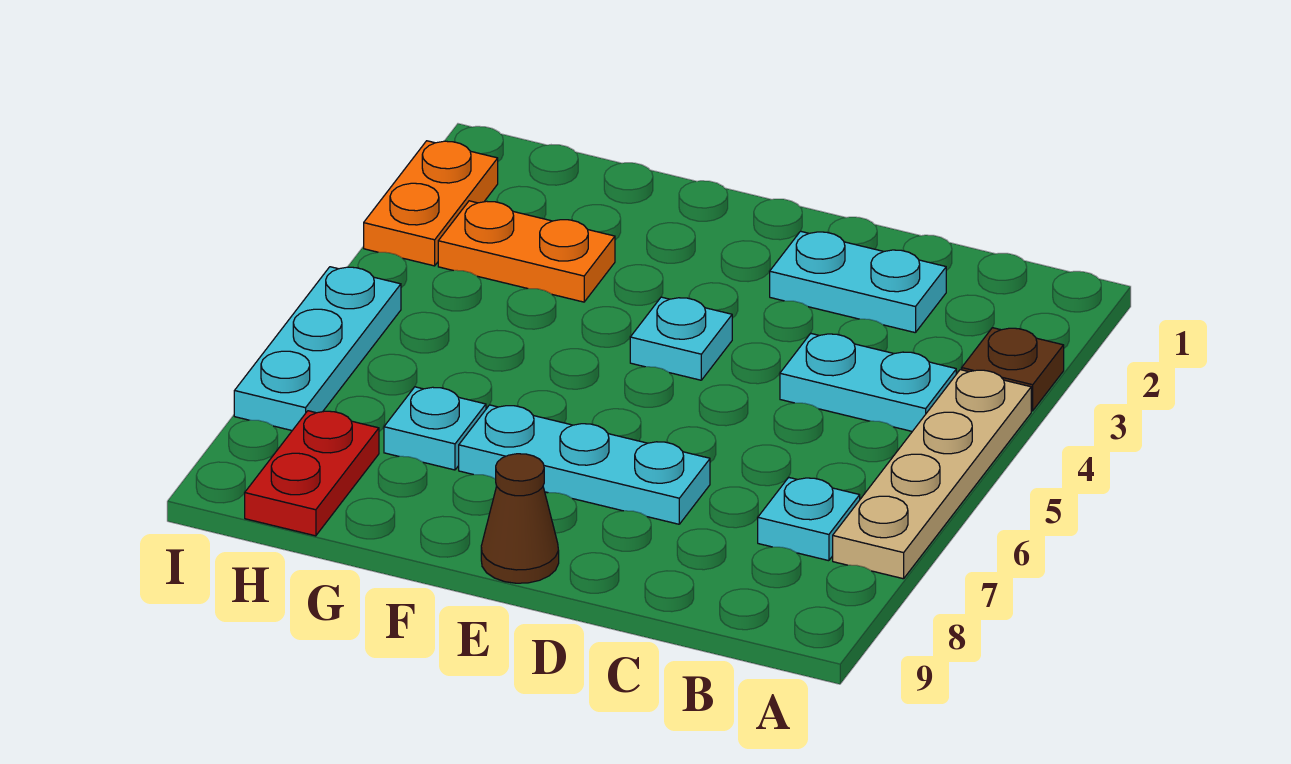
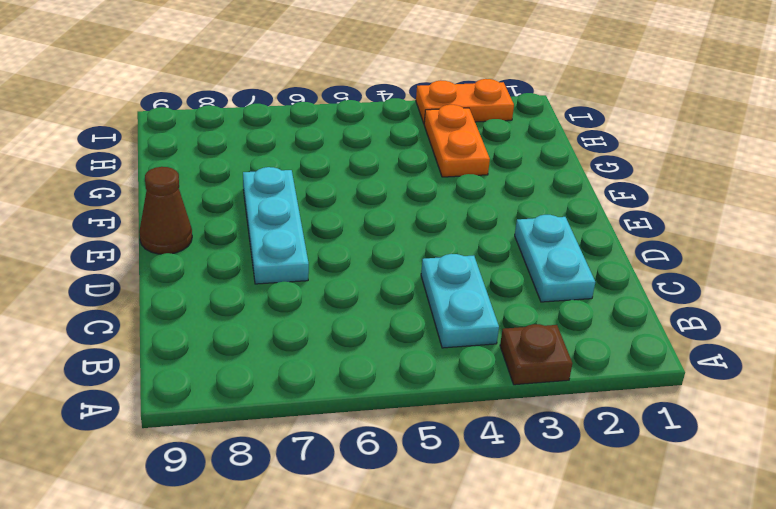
none -> tan 1x4 plate [833,370,1031,579]
none -> cyan 1x1 plate [758,477,860,561]
none -> cyan 1x1 plate [630,297,732,380]

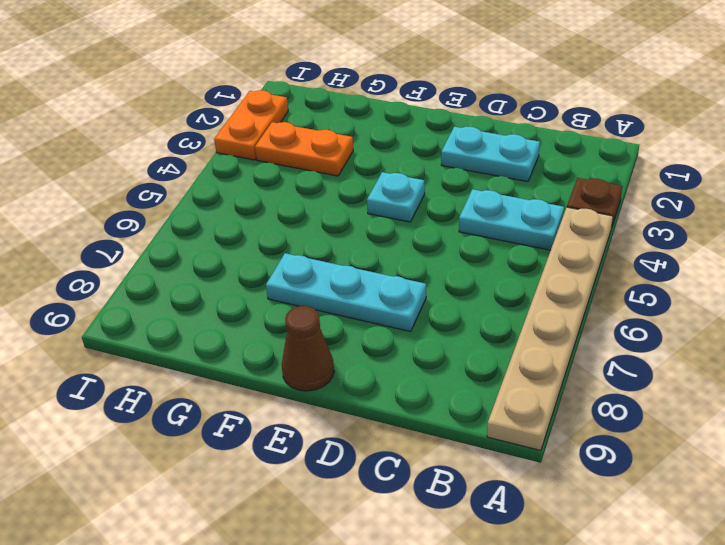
tan 1x6 plate [487,207,613,451] -> tan 1x4 plate [833,370,1031,579]
none -> cyan 1x1 plate [758,477,860,561]
none -> cyan 1x1 plate [384,387,486,470]
none -> red 1x2 plate [245,411,379,536]

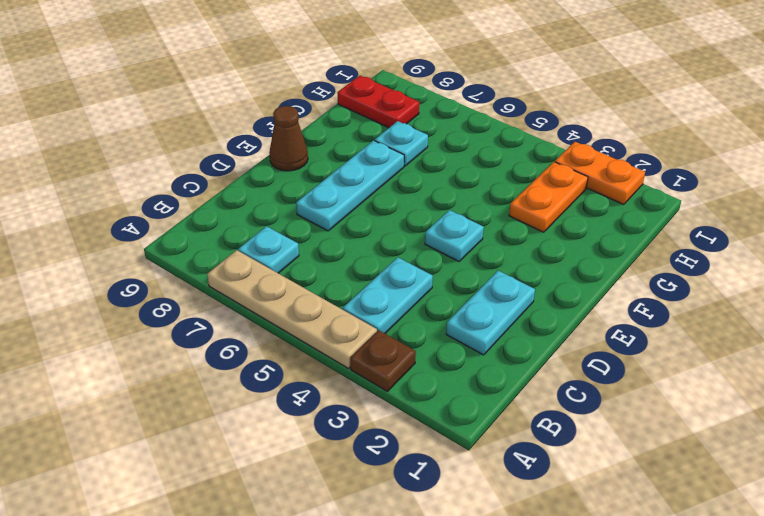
none -> cyan 1x3 plate [234,267,401,430]

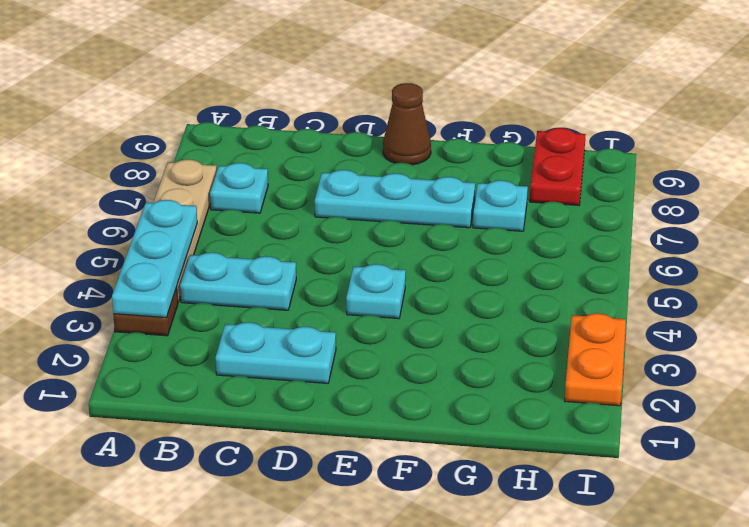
cyan 1x3 plate [112,200,197,318] -> cyan 1x3 plate moved to [234,267,401,430]
none -> orange 1x2 plate [438,201,615,302]

